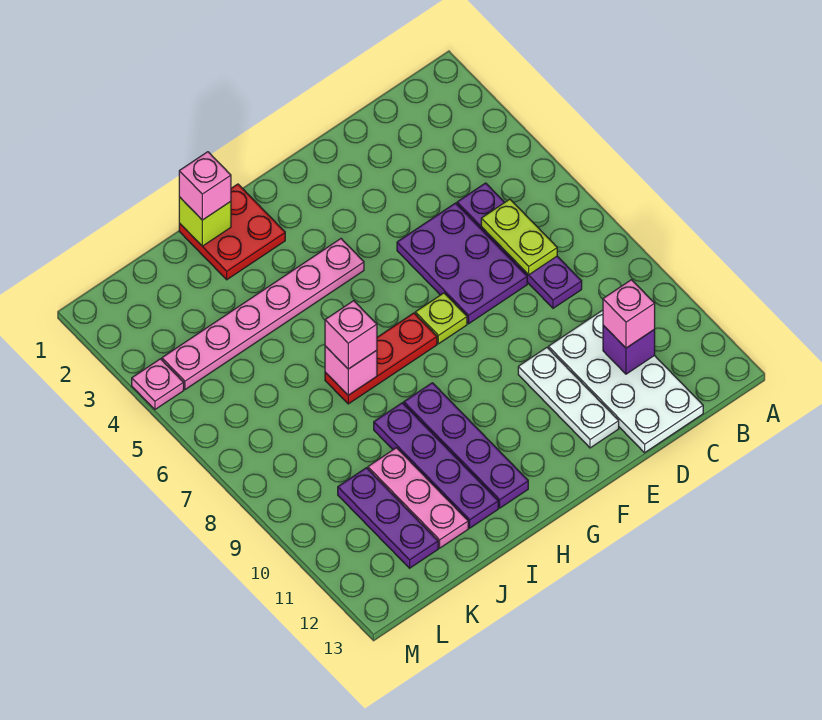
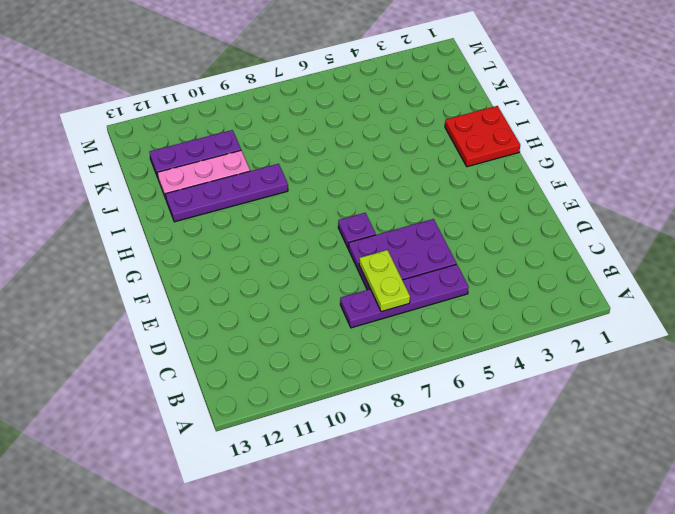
lime 1x2 plate [359,250,410,312] -> lime 1x2 plate turned to [481,199,557,275]
purple 1x1 plate [338,213,376,249] -> lime 1x1 plate [415,293,467,344]
none -> white 2x4 plate [548,310,703,453]
none -> white 1x3 plate [518,348,619,448]
none -> pink 1x6 plate [162,239,364,390]

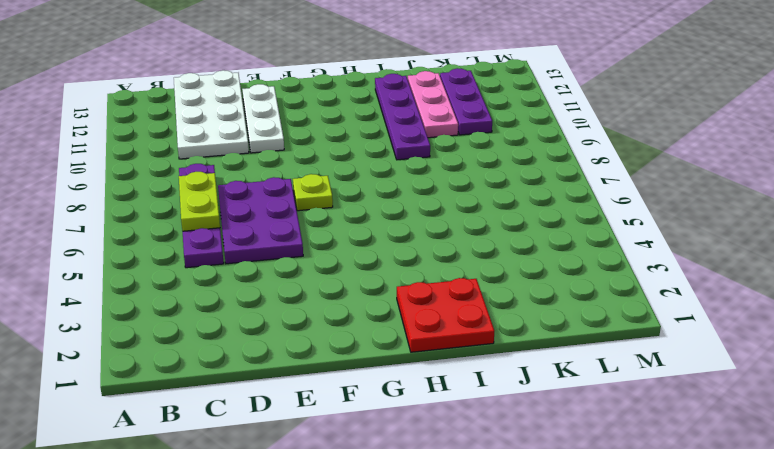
none -> pink 1x6 plate [162,239,364,390]
none -> red 1x3 plate [325,313,437,404]
none -> purple 1x4 plate [404,383,528,508]

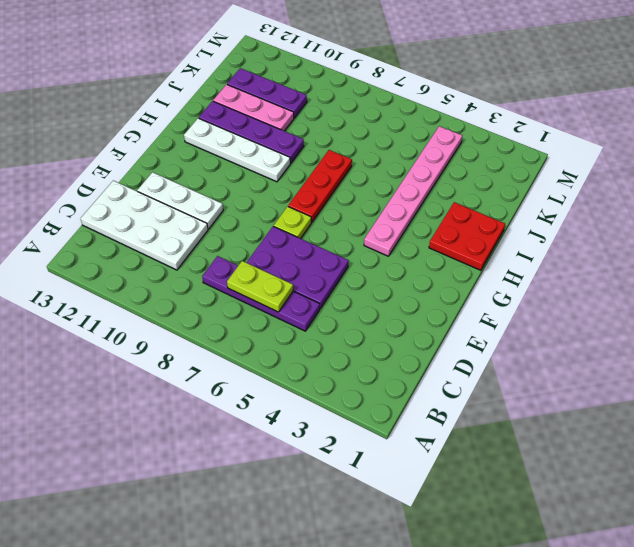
white 1x4 plate [184,118,290,182] -> purple 1x4 plate [404,383,528,508]
none -> pink 1x1 plate [132,359,184,409]
none -> purple 1x1 brick [603,325,655,374]
none -> lime 1x1 brick [179,197,231,246]

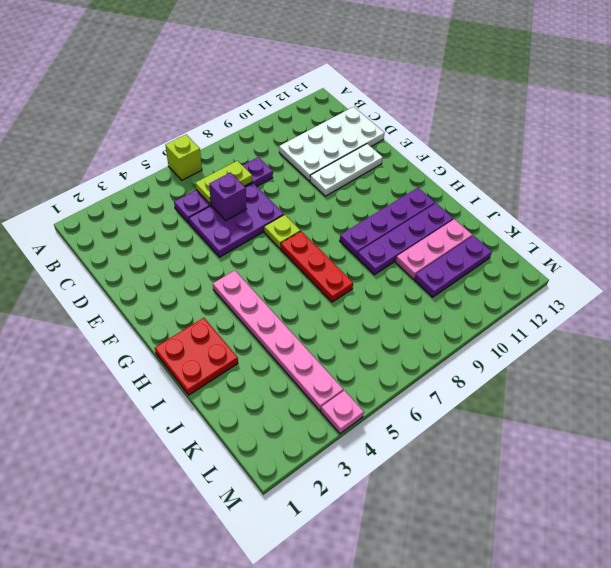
lime 1x1 brick [165,135,202,180] -> lime 1x1 brick moved to [179,197,231,246]
purple 1x1 brick [209,173,247,221] -> purple 1x1 brick moved to [603,325,655,374]
none -> pink 1x1 brick [325,346,377,395]
none -> pink 1x1 brick [603,280,655,348]
none -> pink 1x1 brick [179,152,231,220]

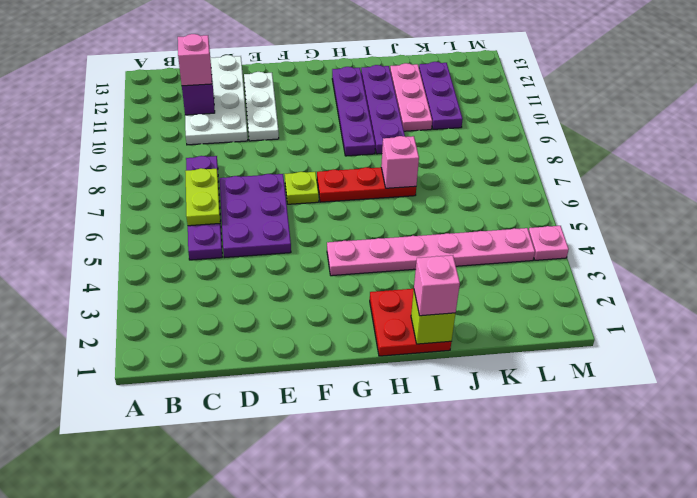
none -> pink 1x1 brick [325,301,377,369]

